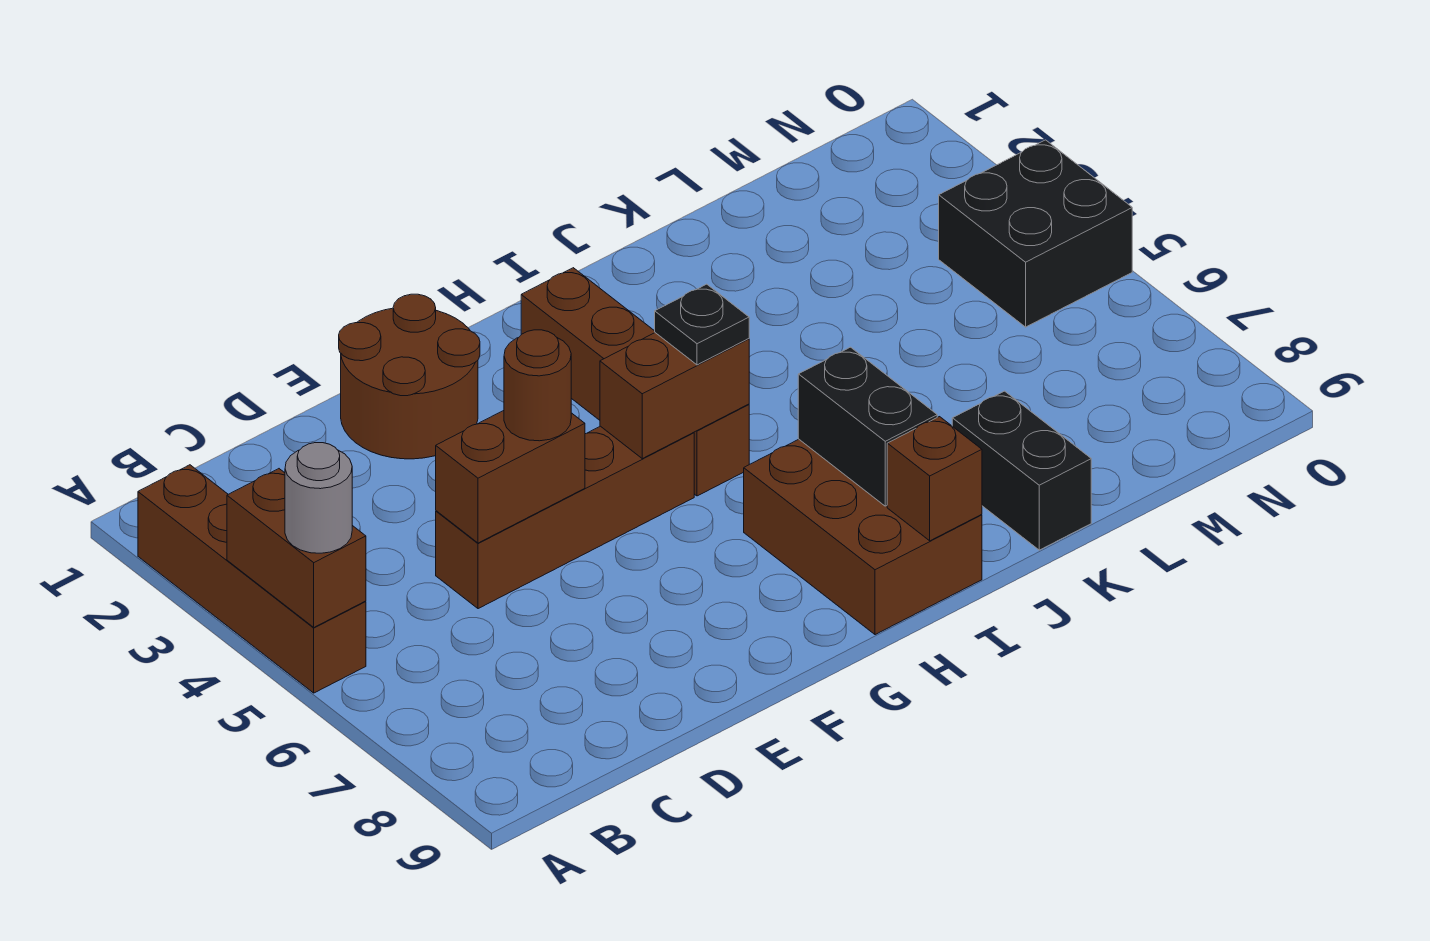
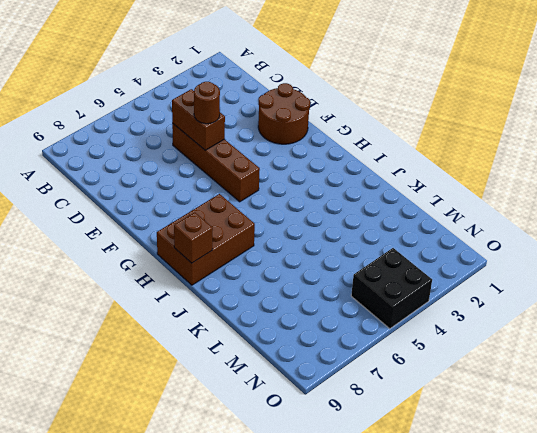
none -> brown 1x4 brick [138,465,366,693]
none -> brown 1x4 brick [521,268,749,496]
none -> black 1x2 brick [952,391,1091,550]

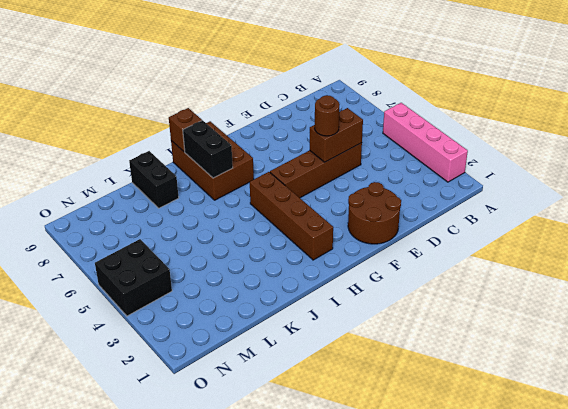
pink 1x4 brick [383,103,468,182] -> brown 1x4 brick [138,465,366,693]
none -> brown 1x2 brick [227,469,366,627]
none -> brown 1x2 brick [600,333,749,459]
none -> grey 1x1 round brick [285,443,352,553]

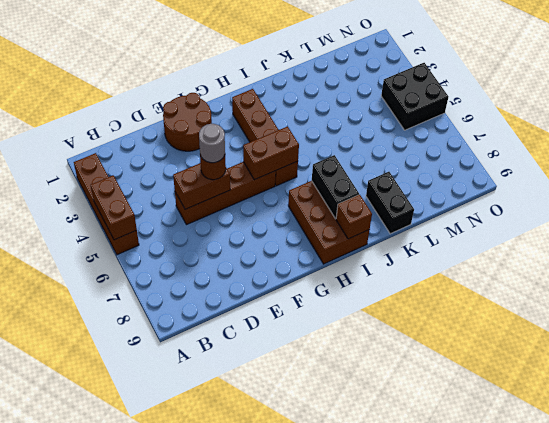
grey 1x1 round brick [199,124,225,163] -> grey 1x1 round brick moved to [285,443,352,553]
none -> black 1x1 plate [655,284,749,365]

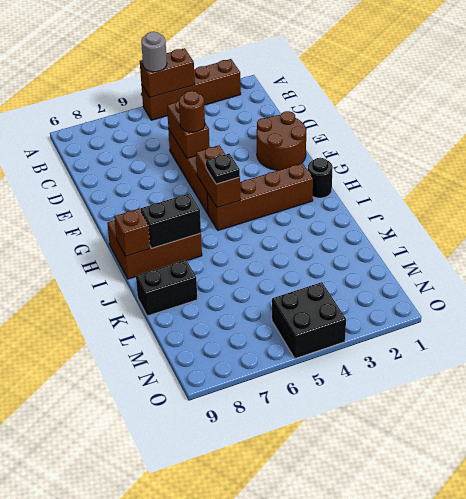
black 1x1 round brick [308,158,333,198] -> none

